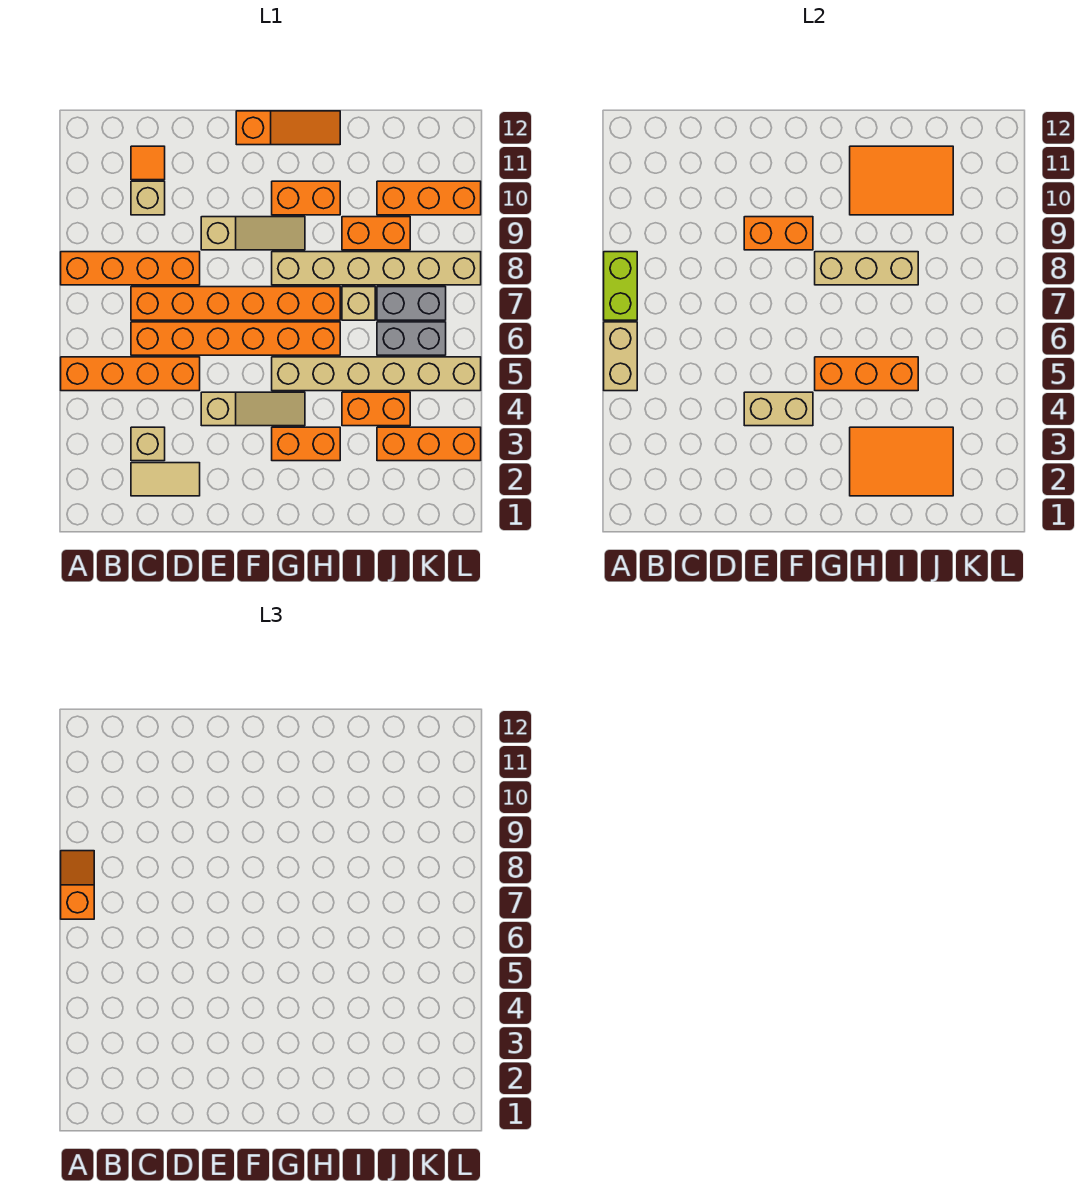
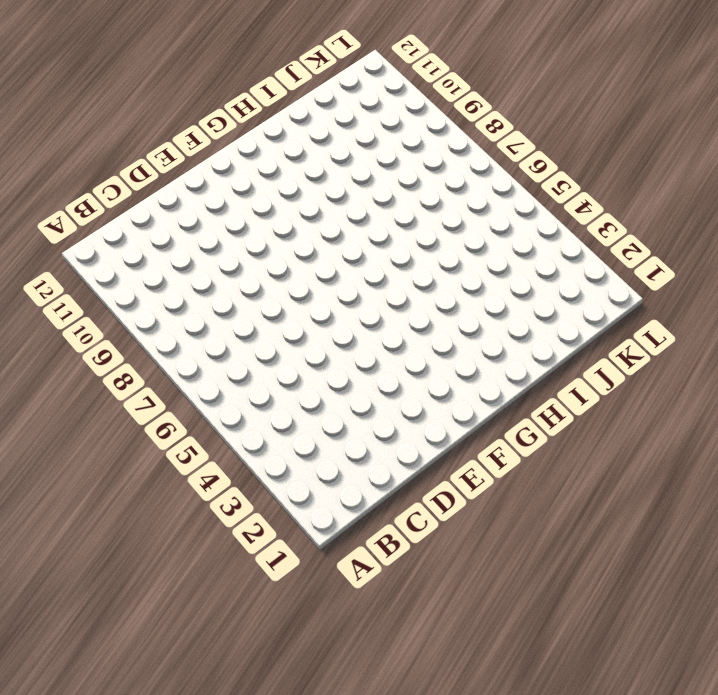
none -> orange 1x4 brick [61,357,200,391]
none -> orange 1x4 brick [61,252,200,285]
none -> tan 1x2 tile [131,463,200,496]
none -> tan 1x1 brick [131,427,165,461]

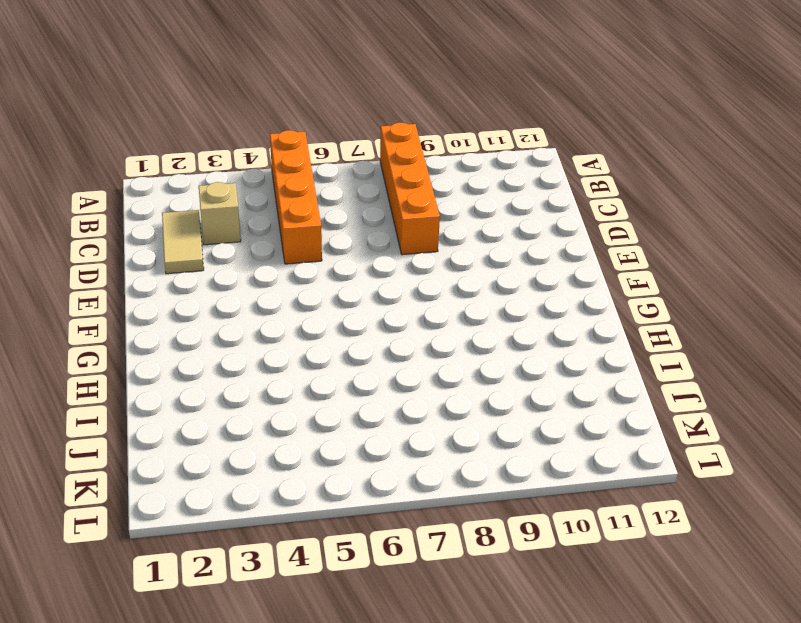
none -> orange 1x6 brick [131,322,340,355]
none -> orange 1x6 brick [131,287,340,320]
none -> tan 1x1 brick [131,181,165,215]
none -> orange 1x1 tile [131,146,165,180]

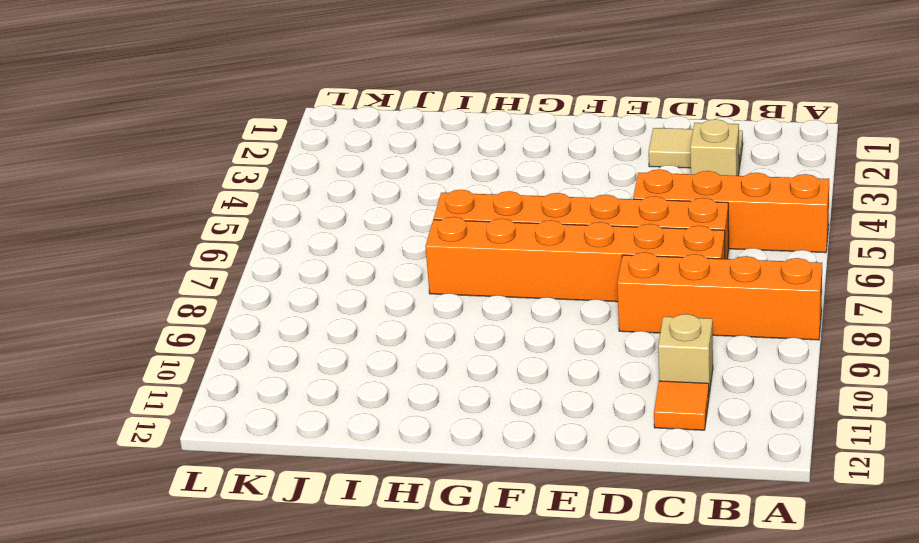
none -> tan 1x3 slope [201,392,305,426]
none -> tan 1x3 slope [201,217,305,250]
none -> orange 1x3 slope [236,111,340,145]
none -> orange 1x2 brick [272,427,340,461]

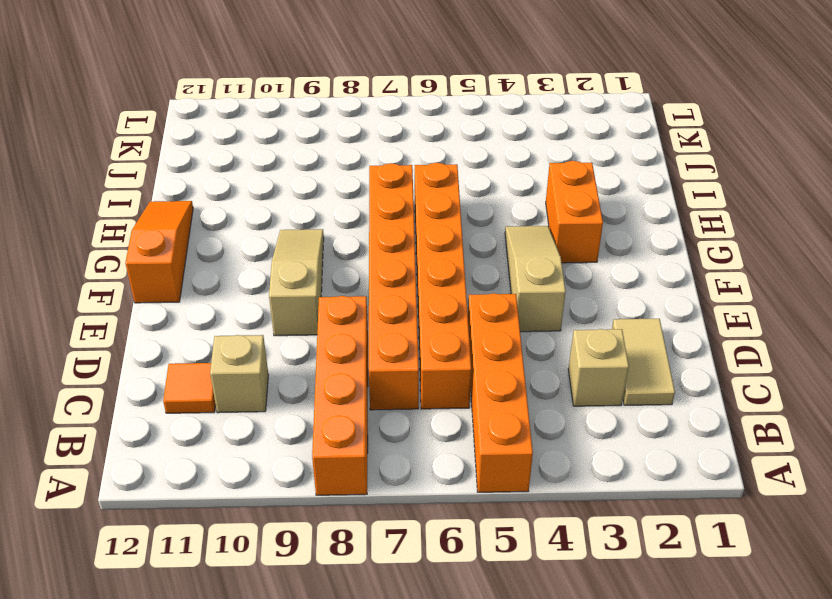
none -> tan 1x6 brick [272,357,481,391]
none -> tan 1x6 brick [272,252,481,285]
none -> orange 1x2 brick [272,181,340,215]
none -> orange 1x2 brick [342,392,410,426]

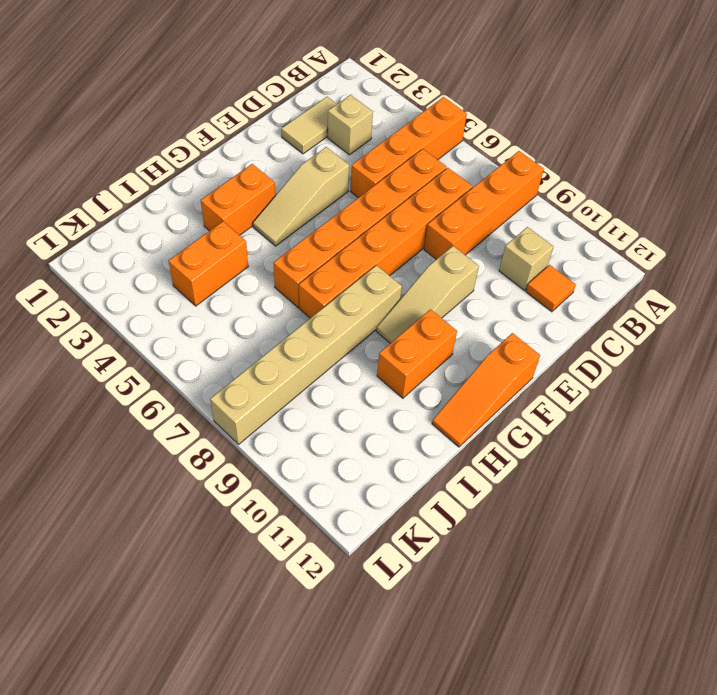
none -> tan 1x6 brick [272,357,481,391]
none -> tan 1x1 brick [342,287,375,320]
none -> orange 1x2 brick [342,217,410,250]
none -> orange 1x3 brick [377,427,481,461]

